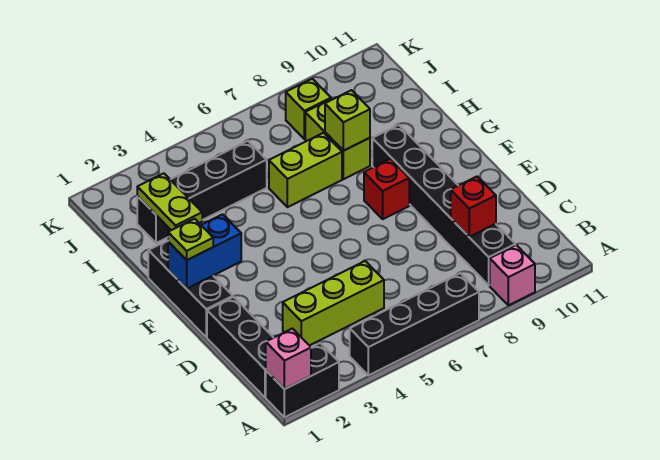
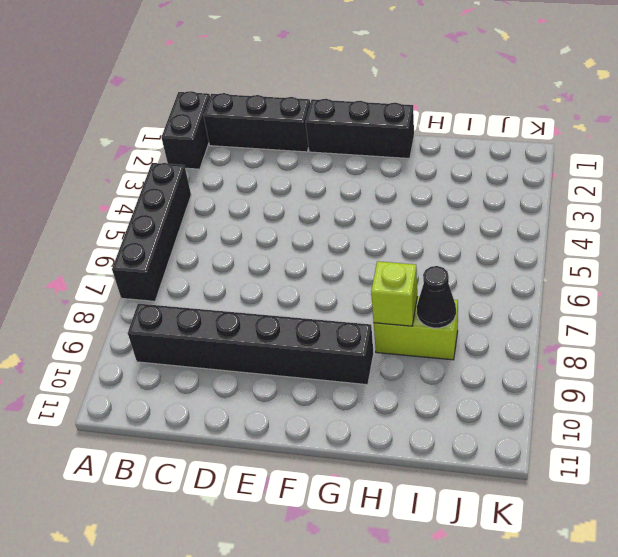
black 1x1 cone [417,266,456,328] -> none
none -> pink 1x1 brick [490,245,535,305]
none -> lime 1x3 brick [283,261,384,346]
none -> red 1x1 brick [364,159,409,219]

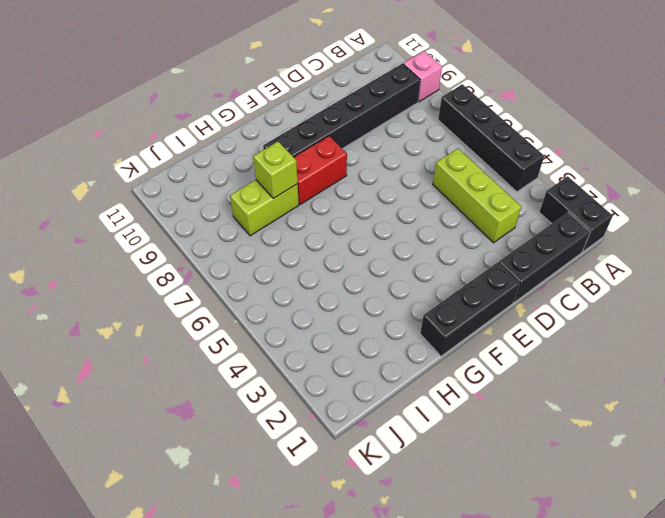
red 1x2 brick [294,136,347,205] -> red 1x1 brick [364,159,409,219]
none -> lime 1x2 brick [269,133,342,207]
none -> black 1x4 brick [137,141,267,243]
none -> lime 1x1 brick [286,79,331,139]

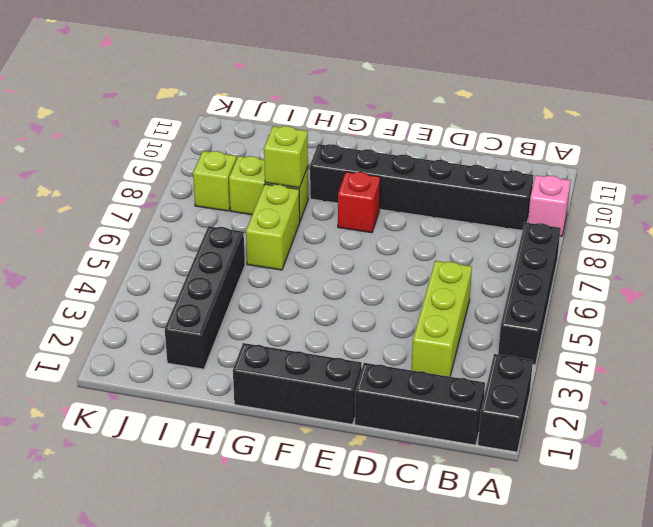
none -> pink 1x1 brick [266,329,311,389]
none -> red 1x1 brick [451,176,496,237]
none -> blue 1x2 brick [168,214,241,289]

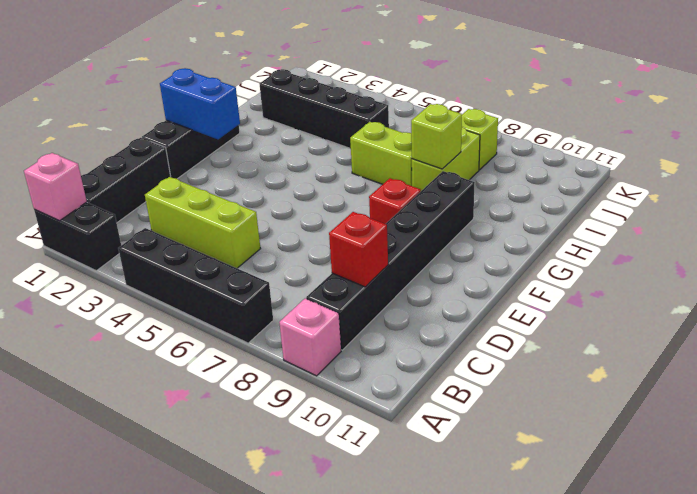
none -> lime 1x2 plate [137,173,202,230]
none -> lime 1x1 plate [168,219,213,260]

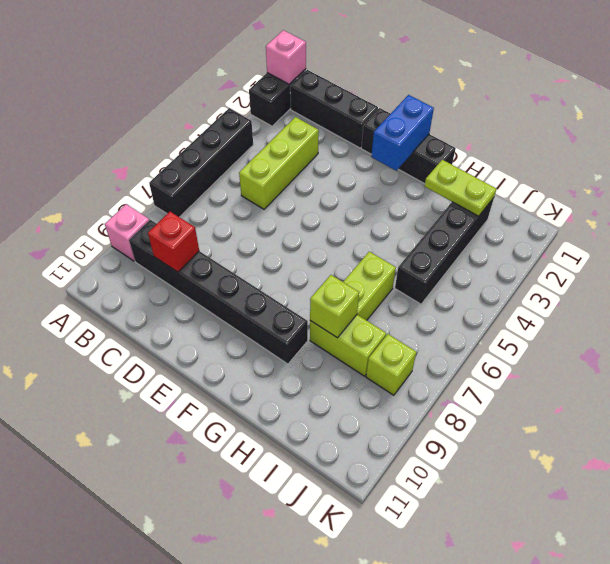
none -> red 1x1 brick [364,159,409,219]
none -> lime 1x1 plate [168,219,213,260]

